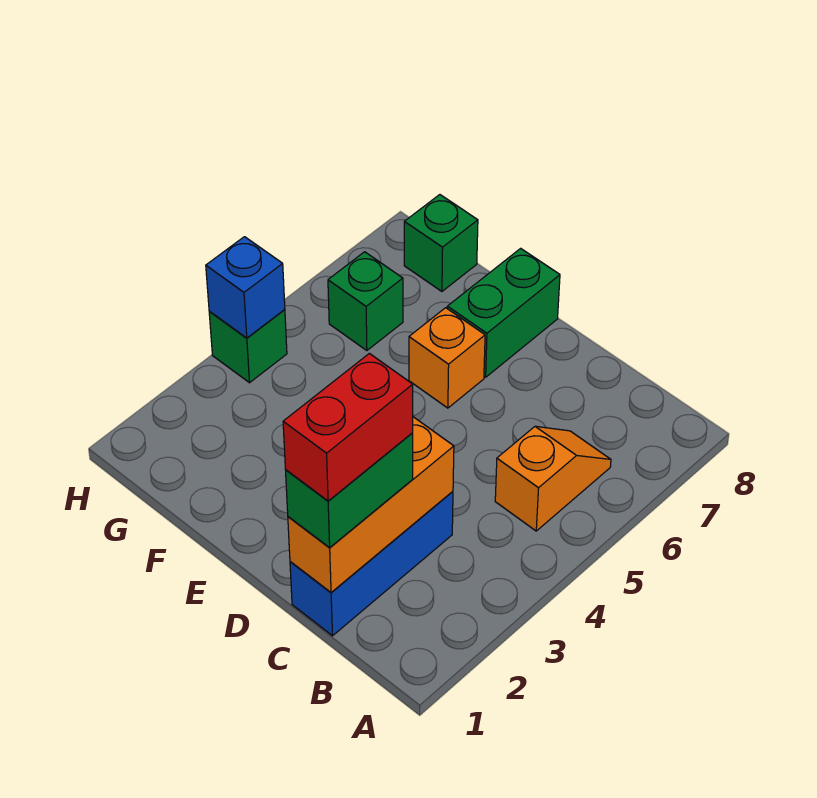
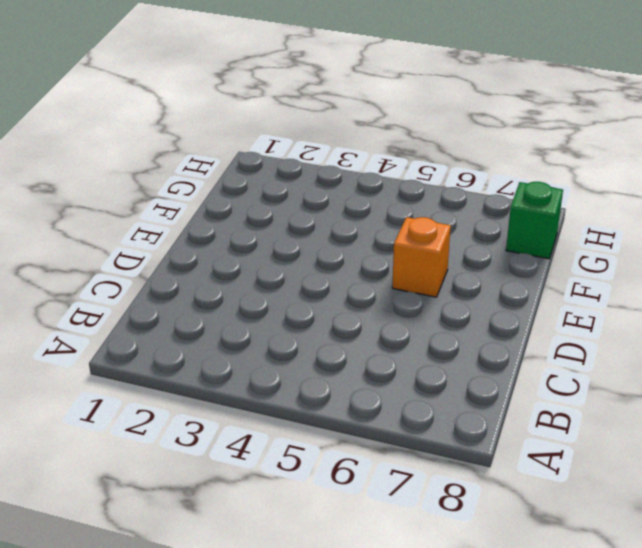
none -> orange 1x2 slope [495,426,611,531]
none -> blue 1x3 brick [290,491,453,636]

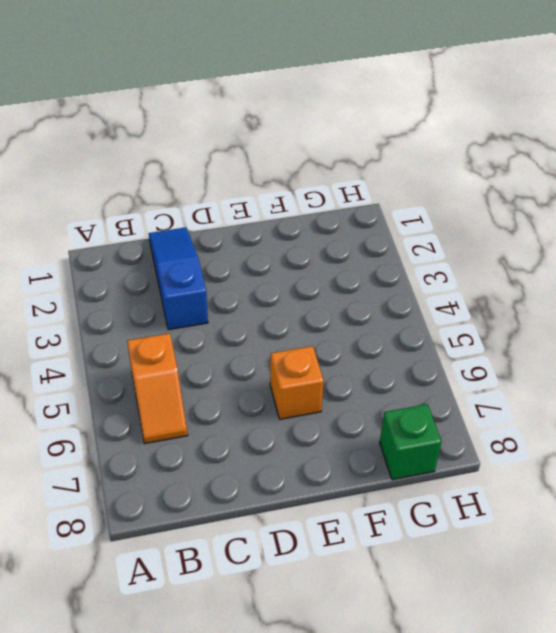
blue 1x3 slope [149,227,208,330] -> blue 1x3 brick [290,491,453,636]
none -> green 1x2 brick [447,248,560,377]
none -> green 1x1 brick [328,252,403,351]

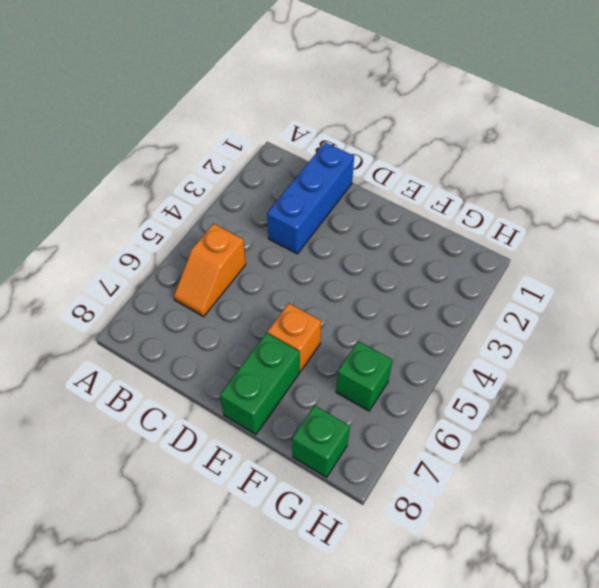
none -> green 1x1 brick [209,310,287,383]
none -> orange 1x3 brick [288,417,454,592]

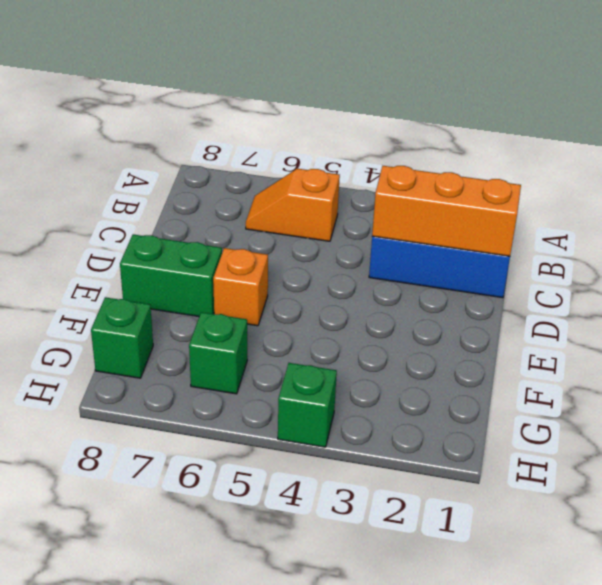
none -> blue 1x1 brick [206,237,285,338]
none -> green 1x2 brick [286,433,413,547]

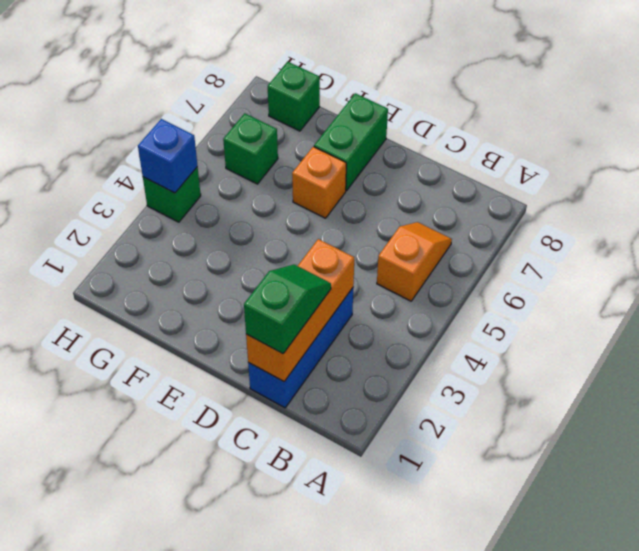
green 1x2 slope [244,264,331,354] -> green 1x2 brick [286,433,413,547]
none -> red 1x2 brick [283,353,413,501]

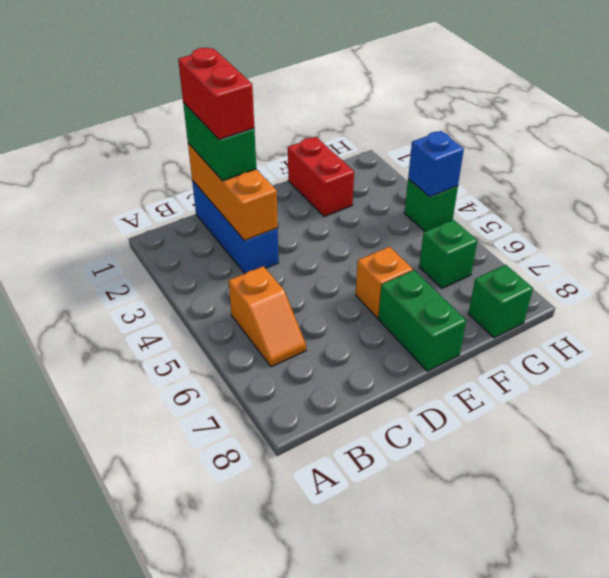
red 1x2 brick [288,137,354,217] -> none

